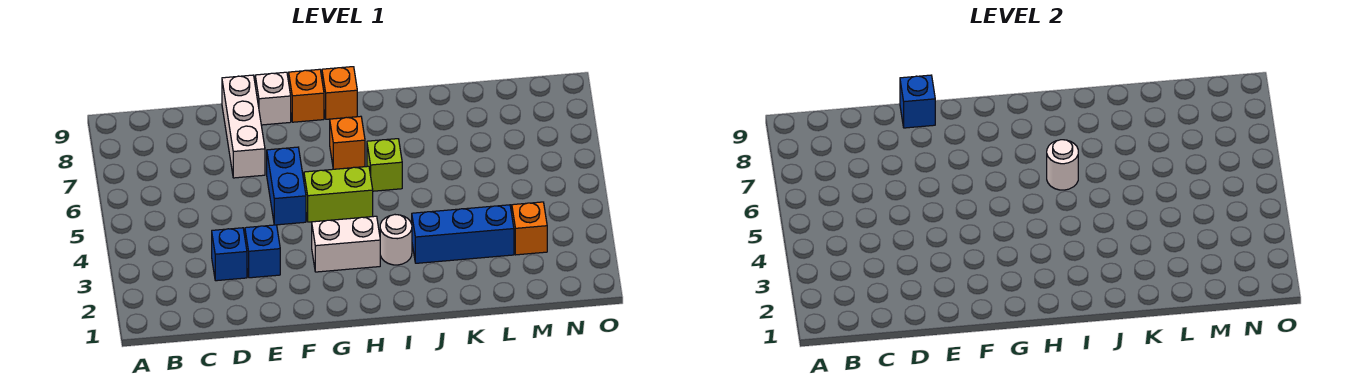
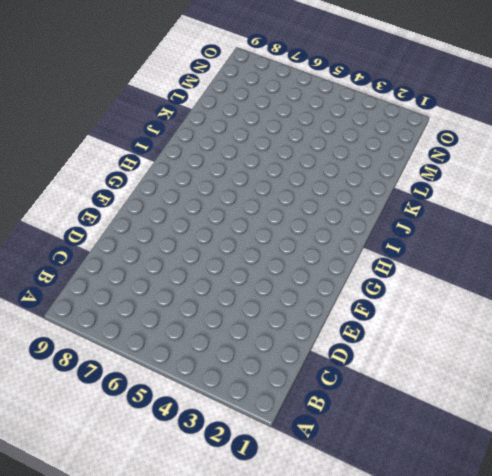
none -> blue 1x1 brick [212,228,247,281]
none -> blue 1x1 brick [245,225,280,278]
none -> white 1x3 brick [222,75,265,178]

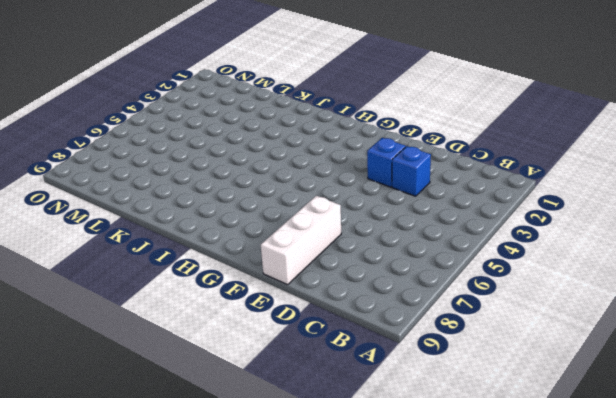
none -> blue 1x2 brick [267,147,306,225]
none -> white 1x1 brick [255,72,291,125]
none -> white 1x2 brick [312,216,380,272]

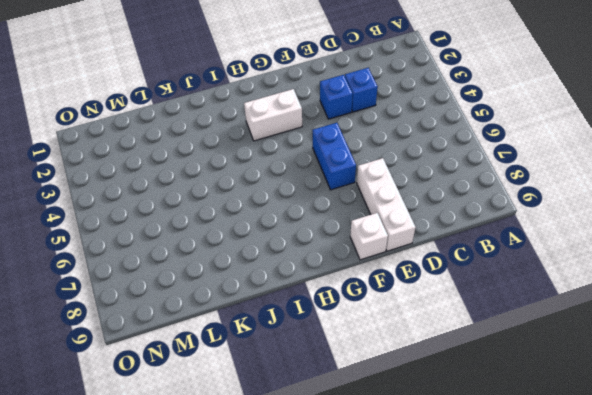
none -> lime 1x2 brick [304,166,373,222]
none -> orange 1x1 brick [289,69,324,122]
none -> orange 1x1 brick [330,116,365,169]

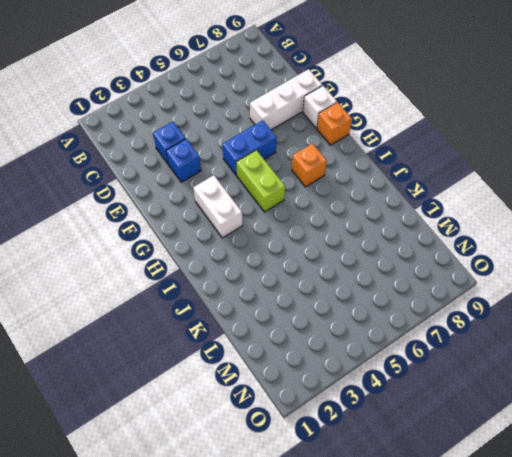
none -> orange 1x1 brick [322,67,357,119]
none -> white 1x1 round brick [380,215,412,265]
none -> lime 1x1 brick [367,139,402,191]

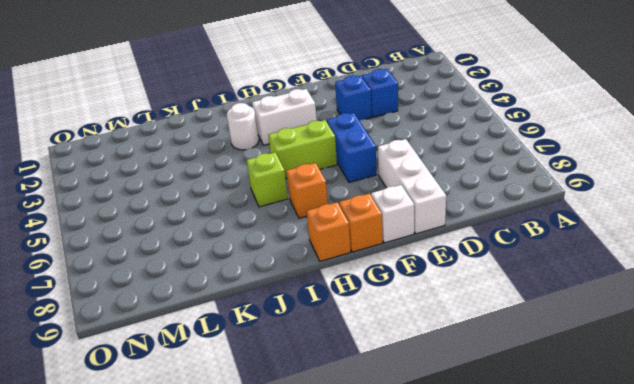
none -> blue 1x3 brick [412,205,514,263]
none -> orange 1x1 brick [512,202,547,255]
none -> blue 1x1 brick [900,75,935,128]

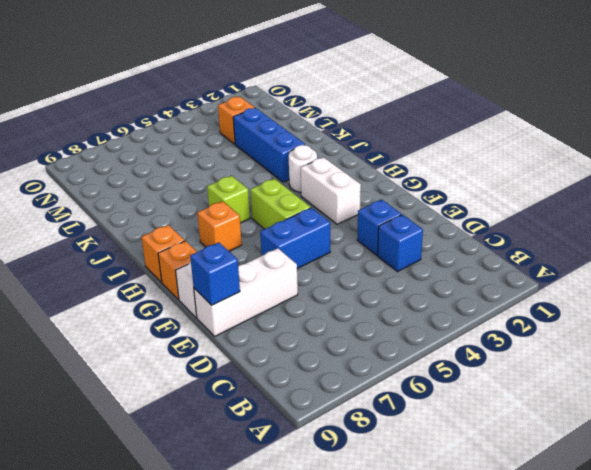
none -> white 1x1 round brick [1047,140,1078,190]

